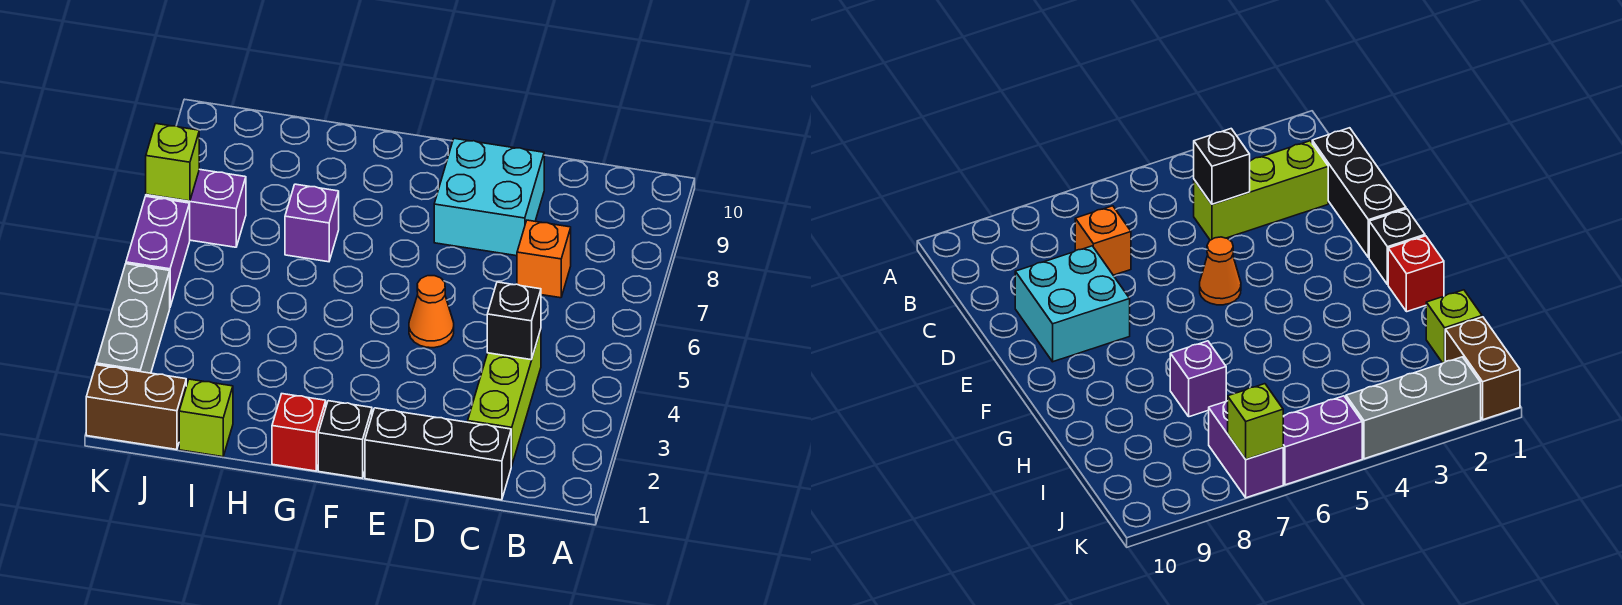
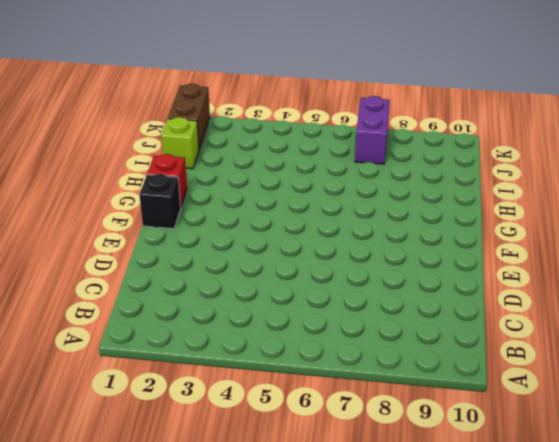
none -> black 1x3 brick [365,408,511,500]
none -> lime 1x3 brick [468,330,541,466]
none -> orange 1x1 brick [517,220,571,298]

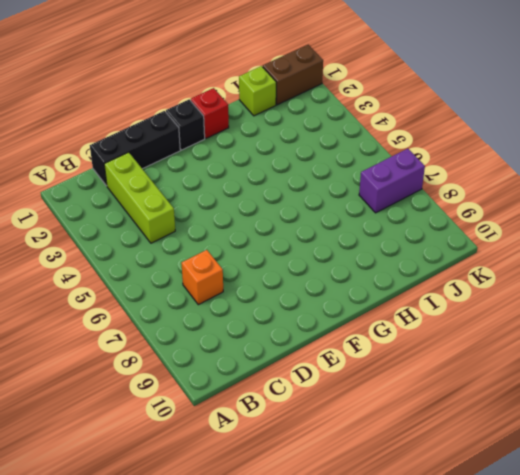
none -> cyan 2x2 brick [434,139,544,256]
none -> orange 1x1 cone [409,276,454,348]
none -> purple 1x1 brick [285,184,339,262]

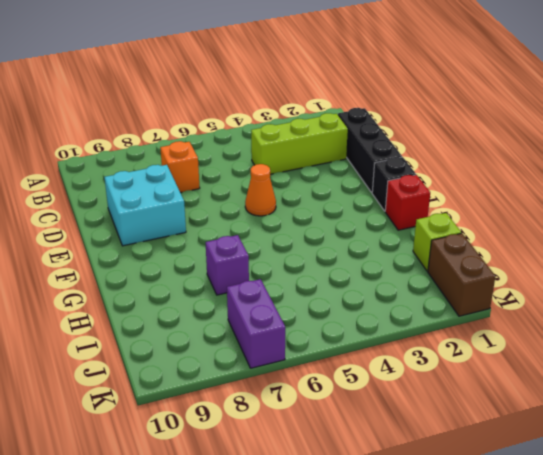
none -> grey 1x3 brick [96,264,170,373]
none -> purple 1x2 brick [126,196,190,306]
none -> black 1x1 brick [487,282,541,360]

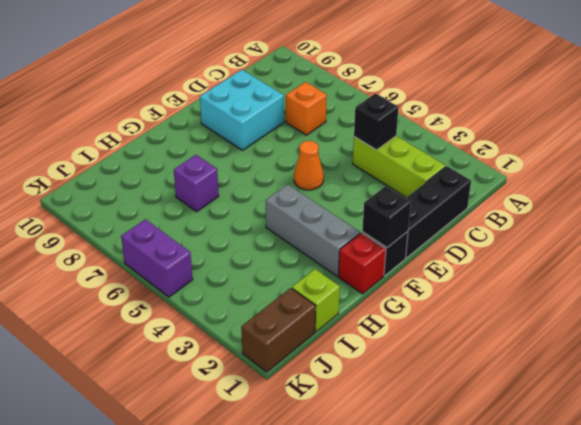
black 1x1 brick [362,186,411,247] -> none
grey 1x3 brick [266,184,360,276] -> grey 1x3 brick moved to [96,264,170,373]
none -> purple 1x2 brick [146,169,246,247]
none -> lime 1x1 brick [146,124,199,201]

